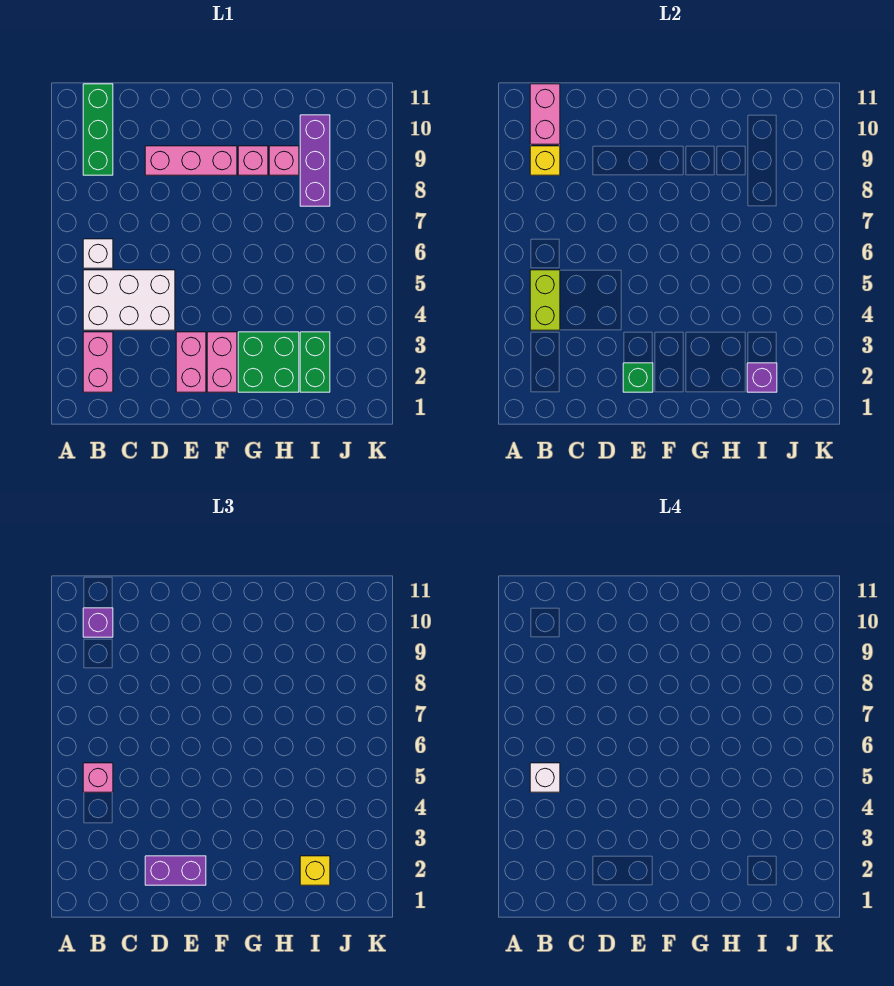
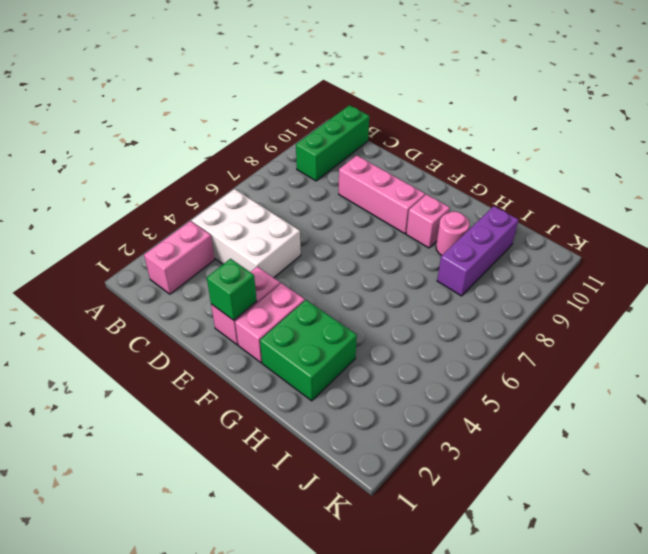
pink 1x1 round brick [436,212,470,256] -> pink 1x1 brick [269,146,299,175]
none -> white 1x1 brick [83,239,113,268]
none -> green 1x2 brick [300,332,330,392]
none -> lime 1x2 brick [530,270,560,330]

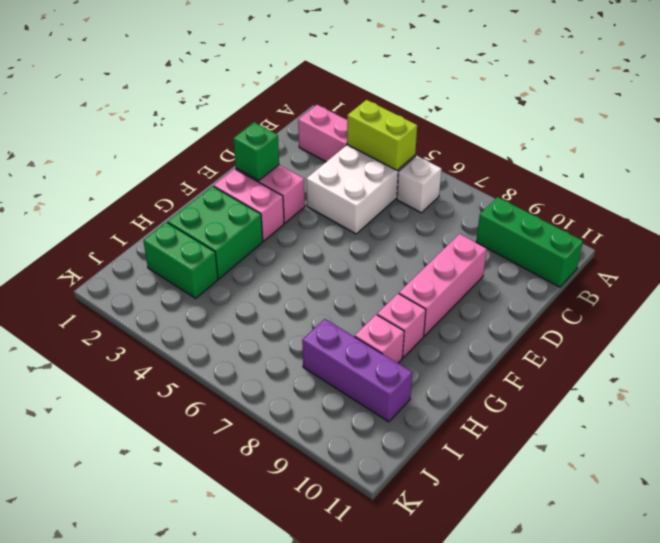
none -> yellow 1x1 brick [530,146,560,175]
none -> pink 1x2 brick [530,84,560,144]
none -> purple 1x1 brick [747,363,777,392]

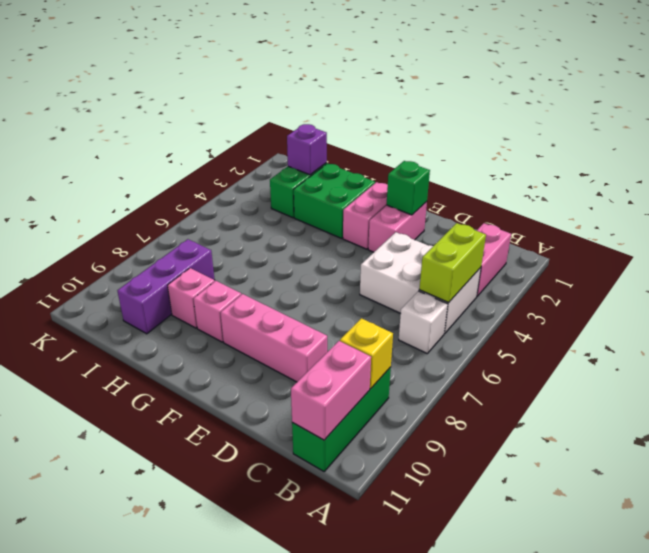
none -> pink 1x1 brick [83,763,113,792]
none -> purple 1x1 brick [83,608,113,637]
none -> purple 1x2 brick [145,856,206,885]

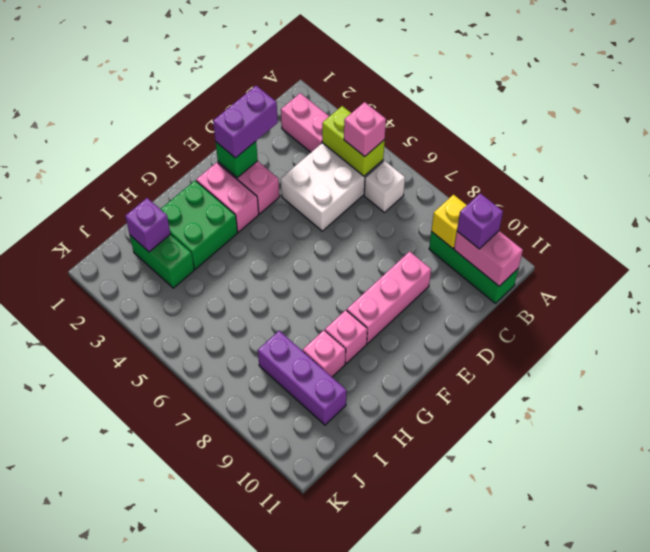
none -> yellow 1x1 brick [300,856,330,885]
none -> white 1x1 brick [530,763,560,792]

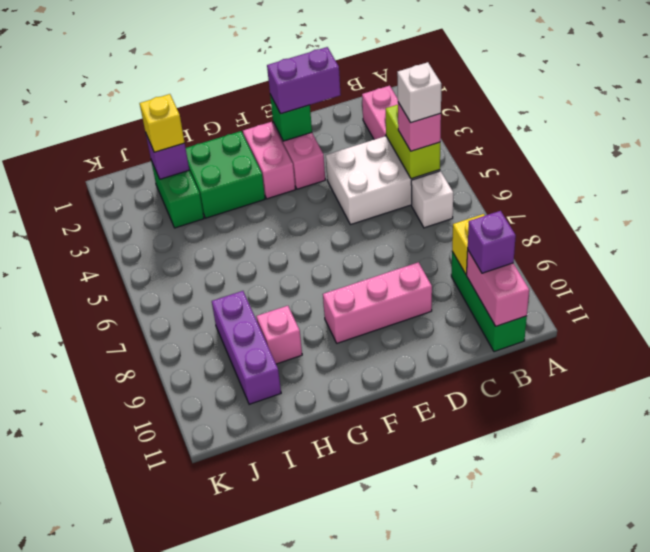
none -> pink 1x1 brick [238,146,268,175]

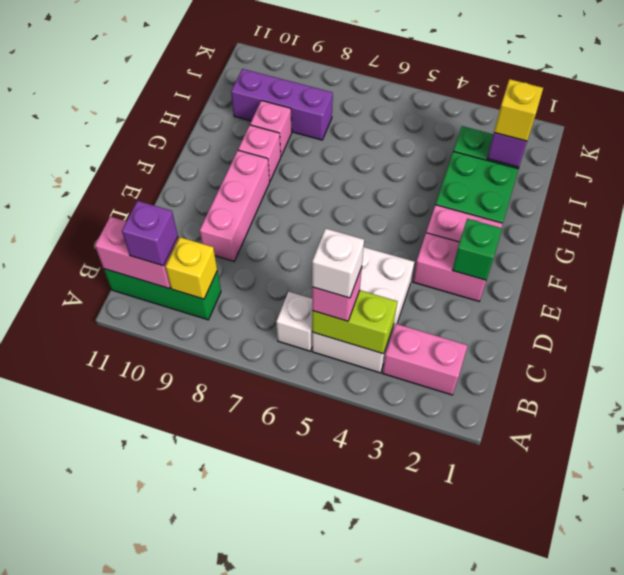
none -> purple 1x2 brick [145,856,206,885]

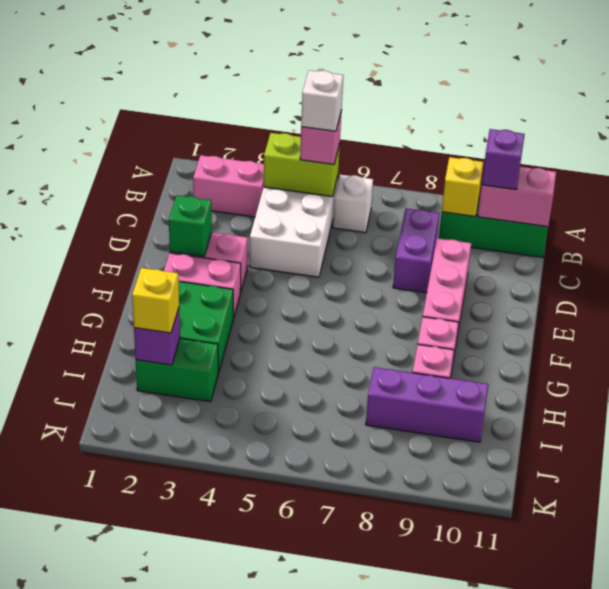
purple 1x2 brick [393,208,440,293] -> purple 1x2 brick moved to [145,856,206,885]

